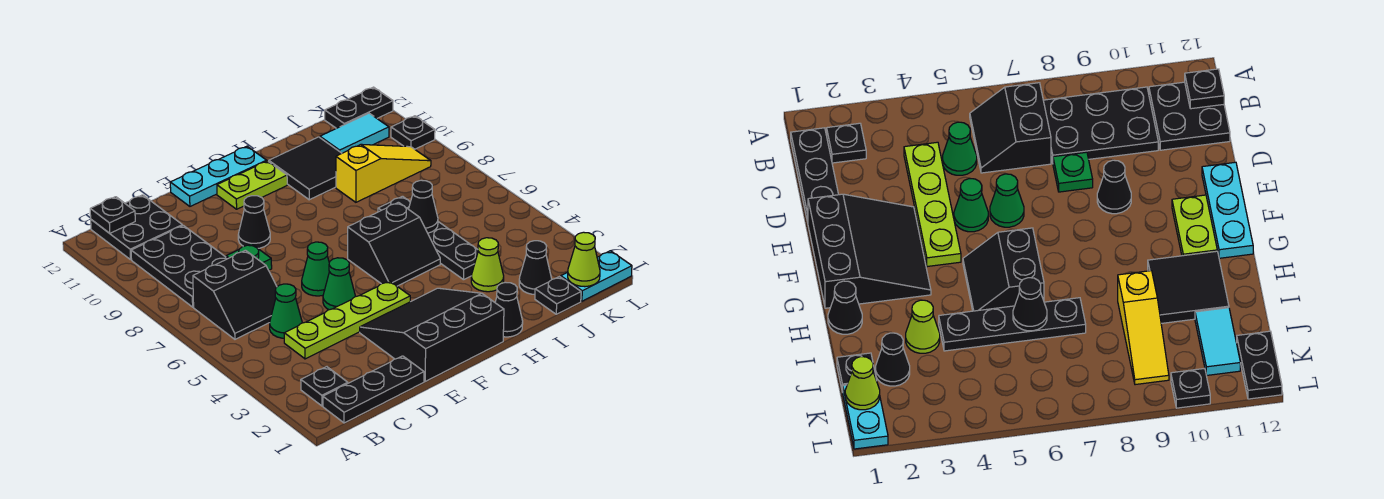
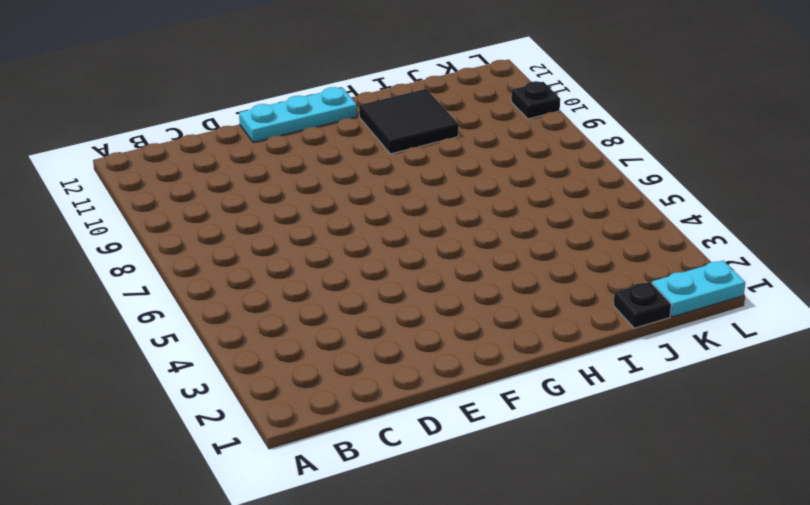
none -> black 1x3 plate [323,356,424,423]
none -> black 1x1 plate [301,367,348,406]
none -> black 2x2 slope [193,250,277,339]

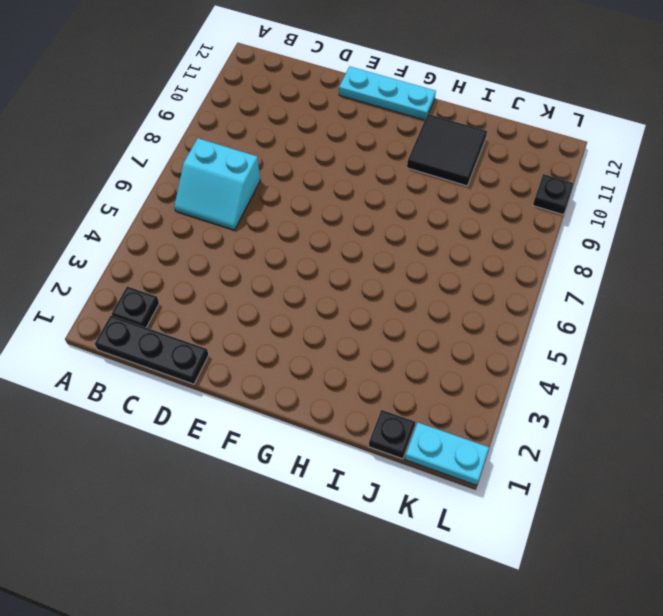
cyan 2x2 slope [174,138,260,230] -> black 2x2 slope [193,250,277,339]
none -> black 2x3 plate [131,225,228,307]
none -> black 2x2 plate [91,195,182,260]
none -> lime 1x4 plate [284,281,410,359]

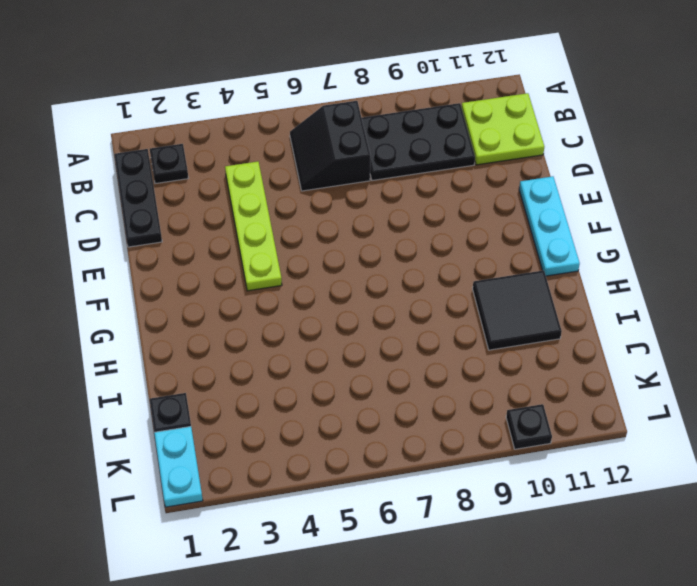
lime 2x2 plate [462,93,544,165] -> black 2x2 plate [91,195,182,260]
none -> green 1x1 cone [270,284,302,338]
none -> green 1x1 plate [226,244,272,270]
none -> black 3x3 slope [360,288,504,381]

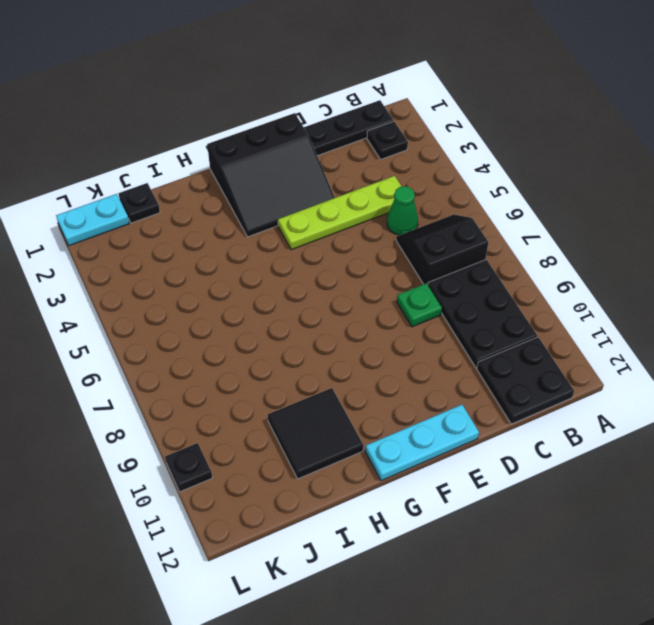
none -> green 1x1 cone [323,258,355,310]
none -> green 1x1 cone [302,242,329,296]
none -> black 1x1 cone [238,196,270,248]

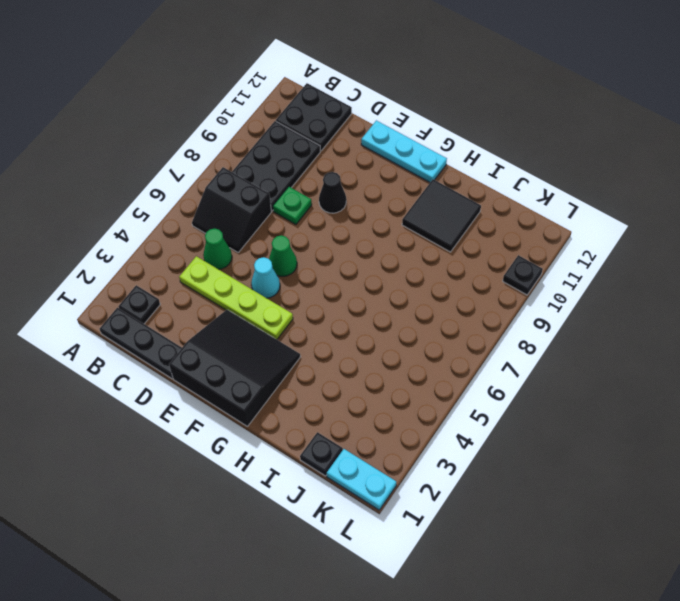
cyan 1x1 cone [251,257,280,298] -> green 1x1 cone [323,258,355,310]
none -> lime 1x2 plate [217,161,287,209]
none -> black 2x2 slope [348,202,440,286]
none -> black 1x1 cone [495,282,523,337]

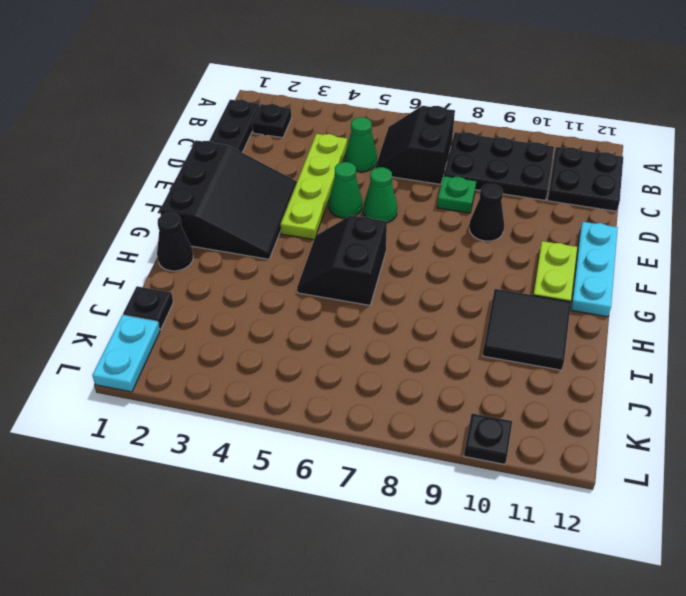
none -> lime 1x1 cone [471,238,504,292]
none -> black 1x4 plate [378,196,478,280]
none -> yellow 1x3 slope [336,144,431,202]

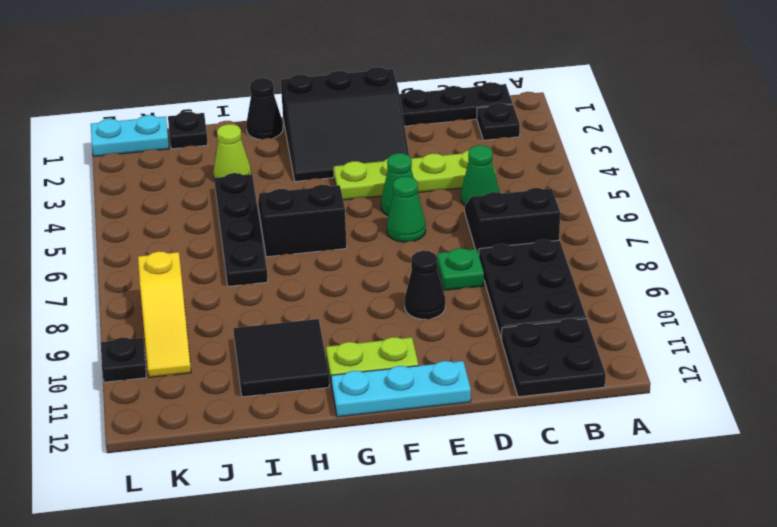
yellow 1x3 slope [138,251,191,377] -> yellow 1x3 slope turned to [336,144,431,202]
none -> black 1x1 cone [519,241,552,294]
none -> cyan 1x2 tile [320,113,389,153]
none -> black 1x2 plate [325,87,393,128]

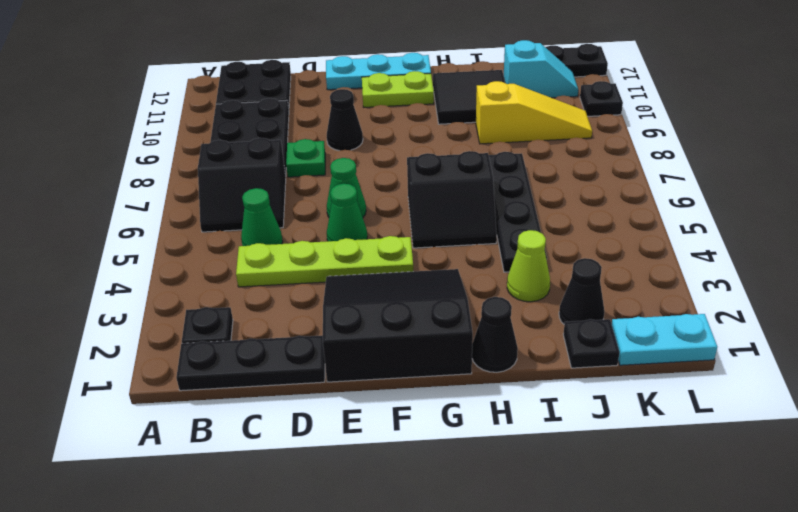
cyan 1x2 slope [504,40,578,98] -> cyan 1x2 tile [320,113,389,153]
none -> black 1x1 plate [90,197,135,233]
none -> black 1x1 cone [409,180,438,233]
none -> lime 1x1 cone [568,232,600,287]

